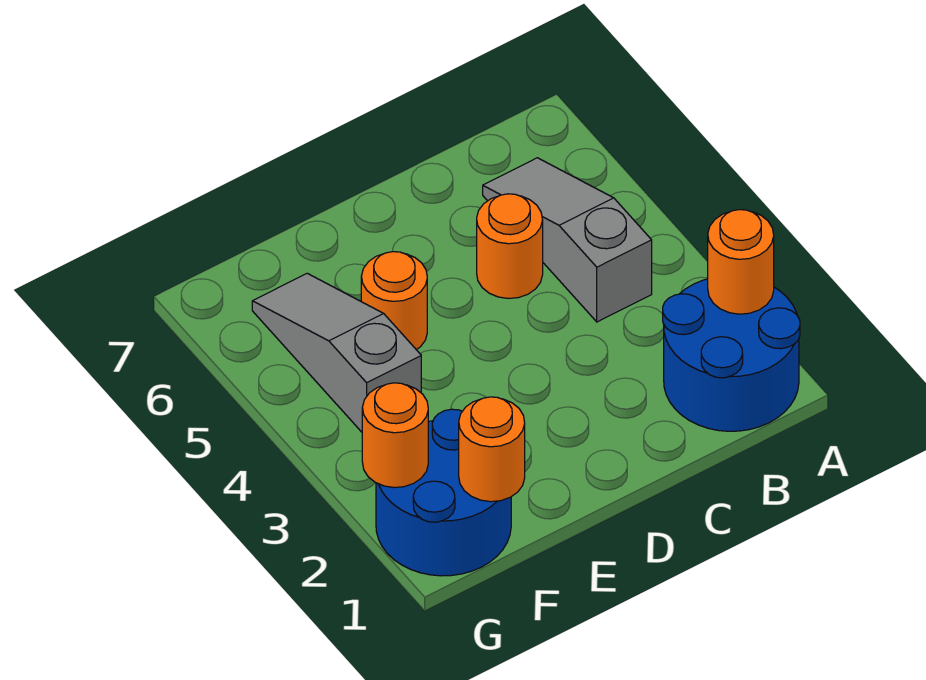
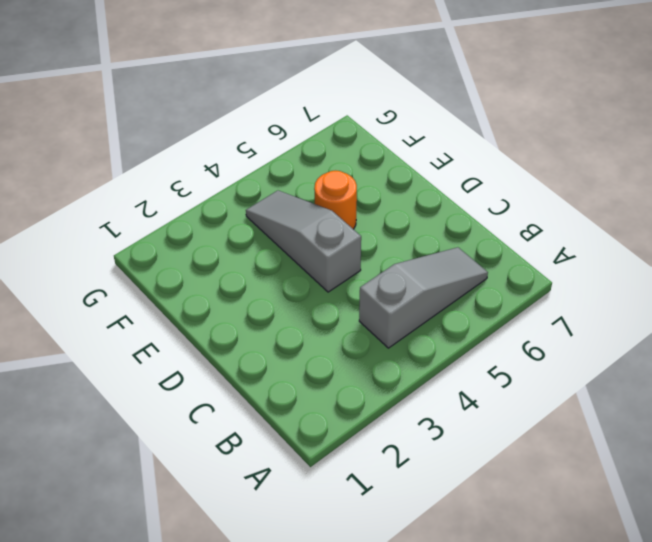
grey 1x3 slope [246,191,361,292] -> grey 1x3 slope turned to [252,273,421,432]
none -> blue 2x2 round brick [663,279,800,431]
none -> orange 1x1 round brick [477,194,543,299]

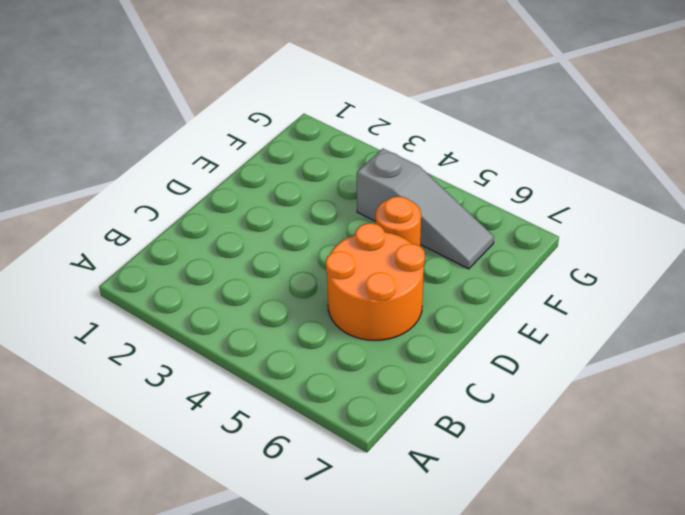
orange 2x2 round brick [326,223,425,340] -> orange 1x1 round brick [477,194,543,299]
none -> blue 2x2 round brick [663,279,800,431]
none -> grey 1x3 slope [483,158,652,322]

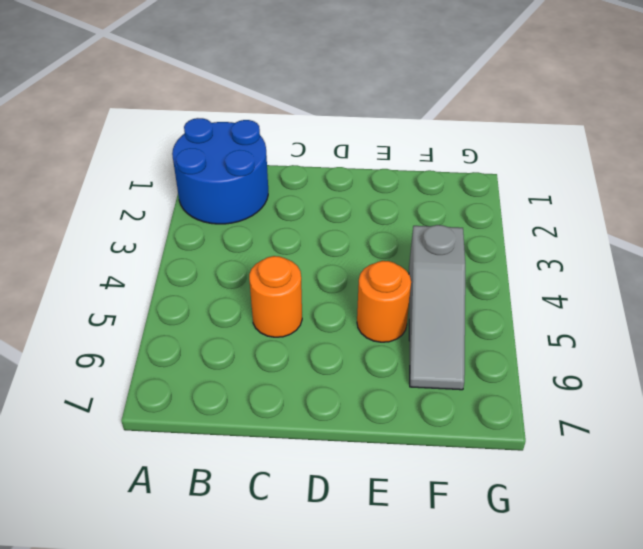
none -> grey 1x3 slope [483,158,652,322]
none -> blue 2x2 round brick [376,409,511,576]

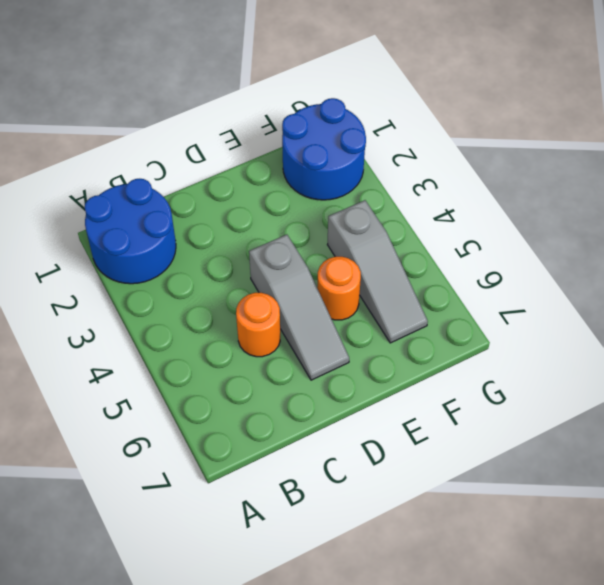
grey 1x3 slope [249,235,349,380] -> grey 1x3 slope moved to [483,158,652,322]
none -> orange 1x1 round brick [708,210,774,314]
none -> orange 1x1 round brick [459,397,525,502]

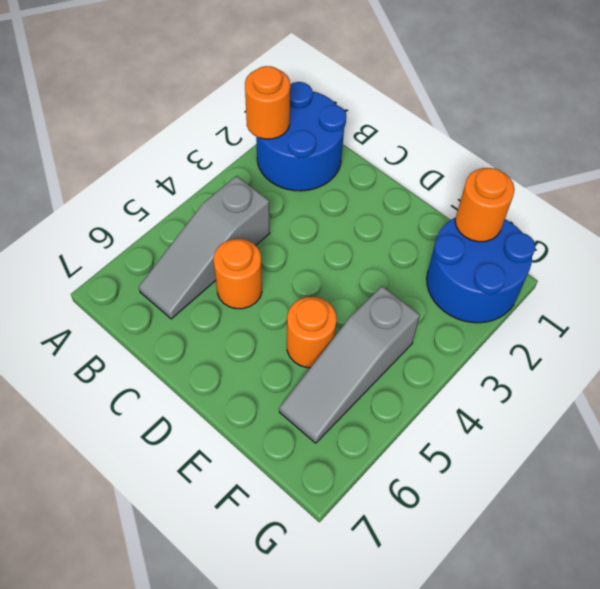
none -> orange 1x1 round brick [362,383,428,488]

